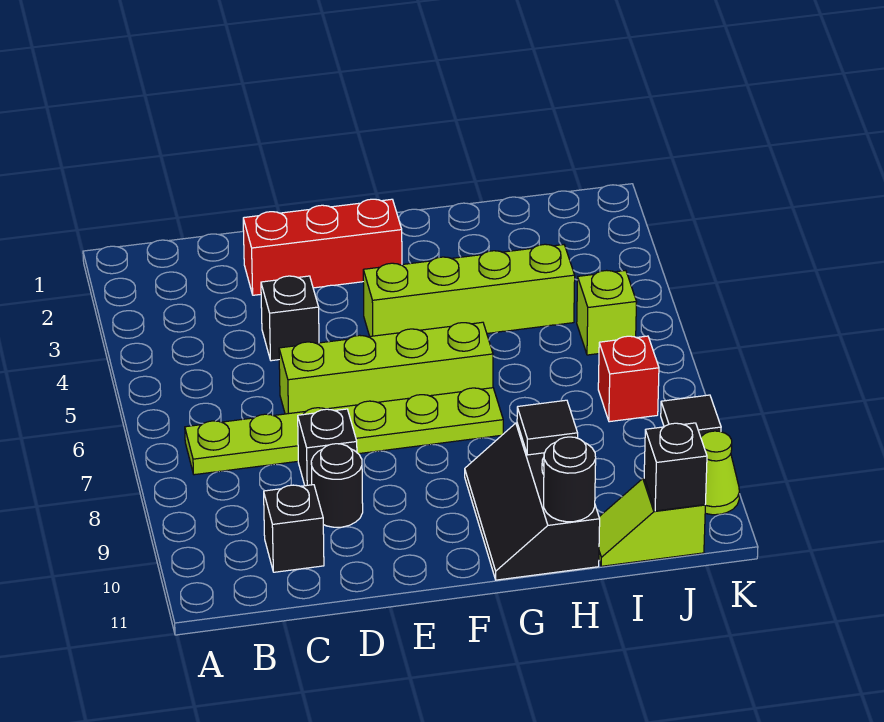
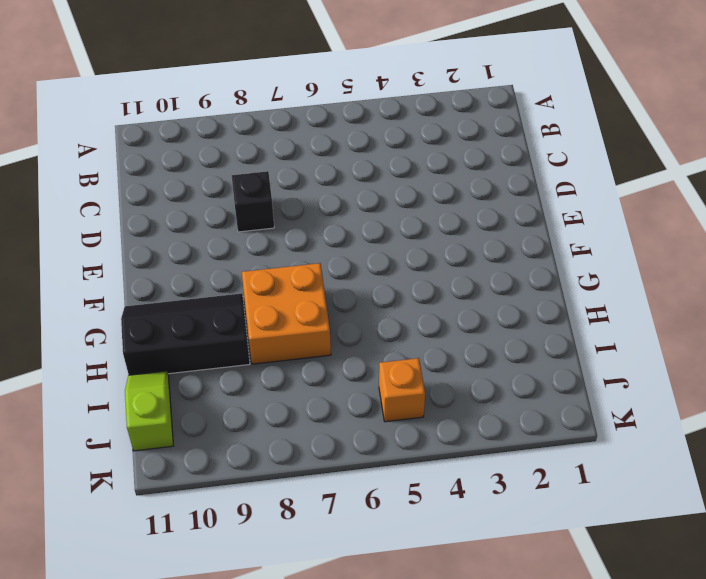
orange 2x2 brick [242,263,331,364] -> lime 1x6 plate [185,388,503,475]
orange 1x1 brick [379,358,425,422] -> lime 1x1 brick [577,270,636,355]
none -> black 1x1 brick [264,485,324,572]
none -> red 1x3 brick [243,199,402,295]
none -> black 1x1 brick [261,276,319,361]

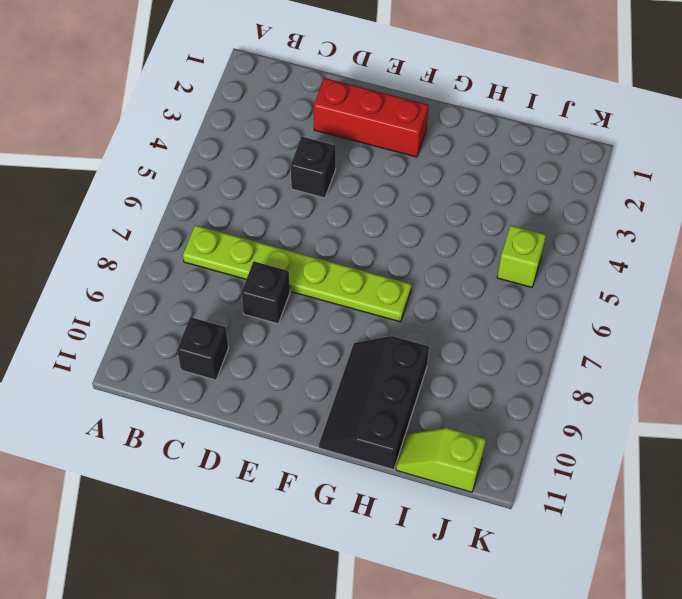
none -> lime 1x4 brick [279,322,493,414]
none -> black 1x1 round brick [311,444,363,527]
none -> lime 1x4 brick [363,244,575,336]

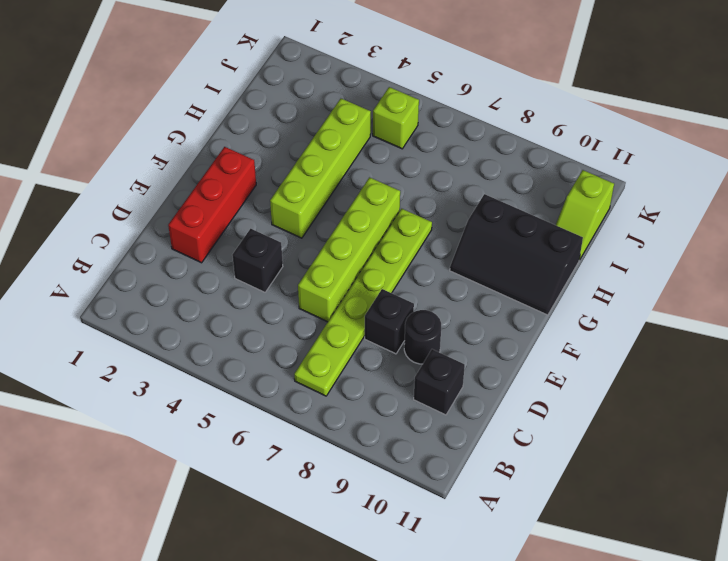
none -> red 1x1 brick [598,336,659,422]
none -> black 1x1 tile [661,395,721,437]
none -> lime 1x1 cone [701,431,739,515]

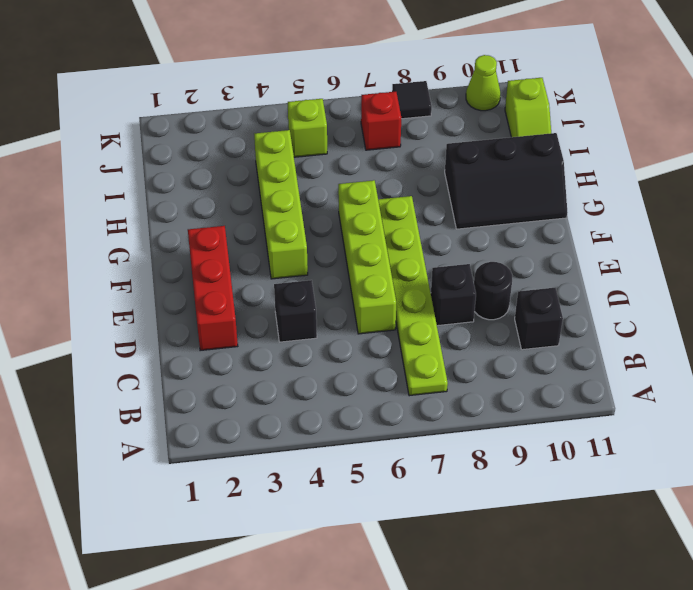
none -> black 1x1 tile [517,400,578,455]
none -> black 1x1 round brick [544,437,596,522]
none -> black 1x1 brick [644,423,707,511]

